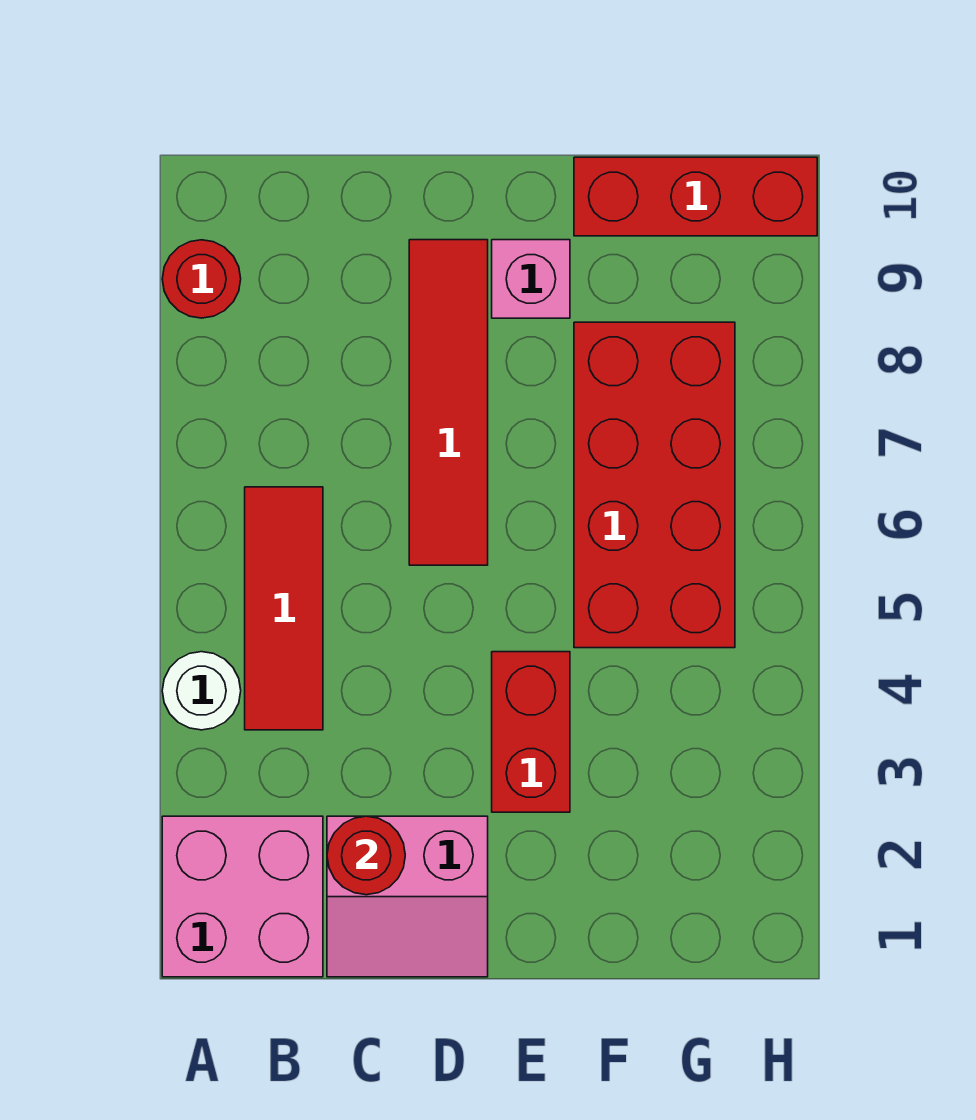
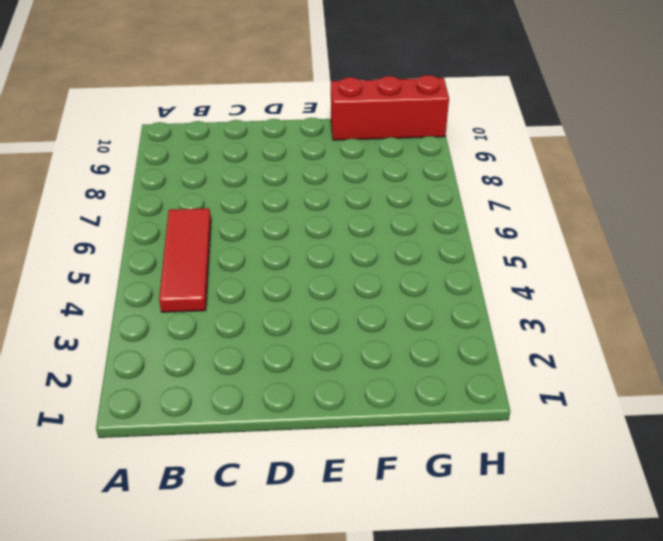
none -> pink 2x2 brick [162,816,323,977]
none -> white 1x1 round brick [162,652,241,730]

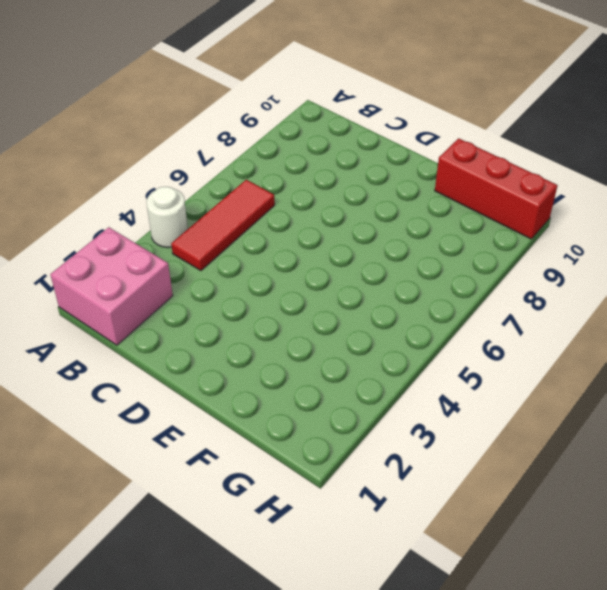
none -> red 1x1 round brick [162,240,241,318]
none -> pink 2x2 slope [327,816,488,977]

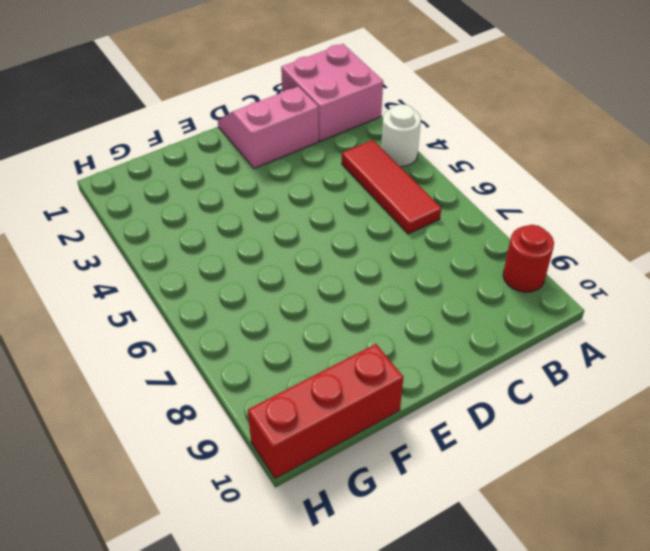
none -> red 1x4 tile [409,240,488,565]
none -> red 1x2 brick [492,652,570,812]

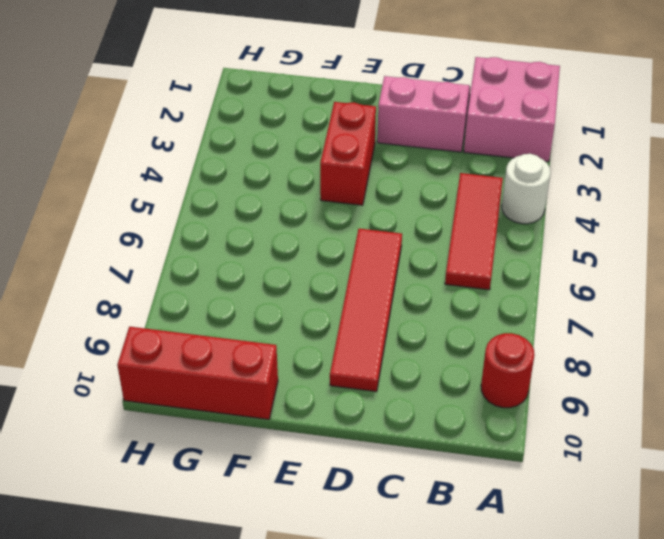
none -> pink 1x1 brick [492,240,570,318]
none -> red 2x4 brick [574,322,735,648]

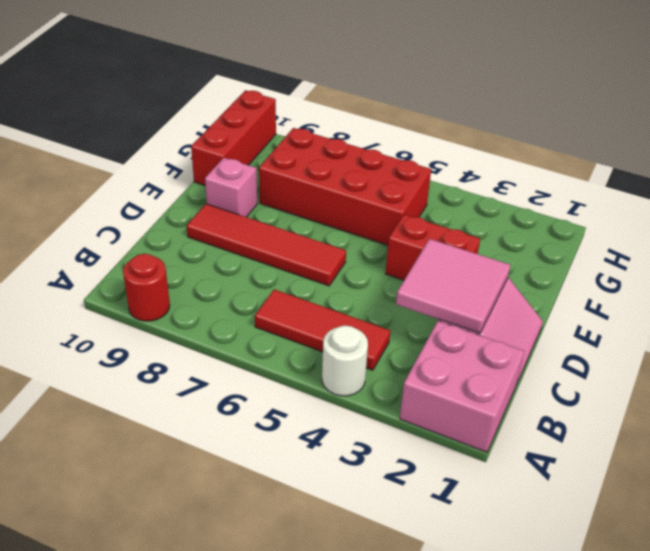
pink 2x2 tile [396,239,510,333] -> red 1x1 round brick [327,816,405,895]

